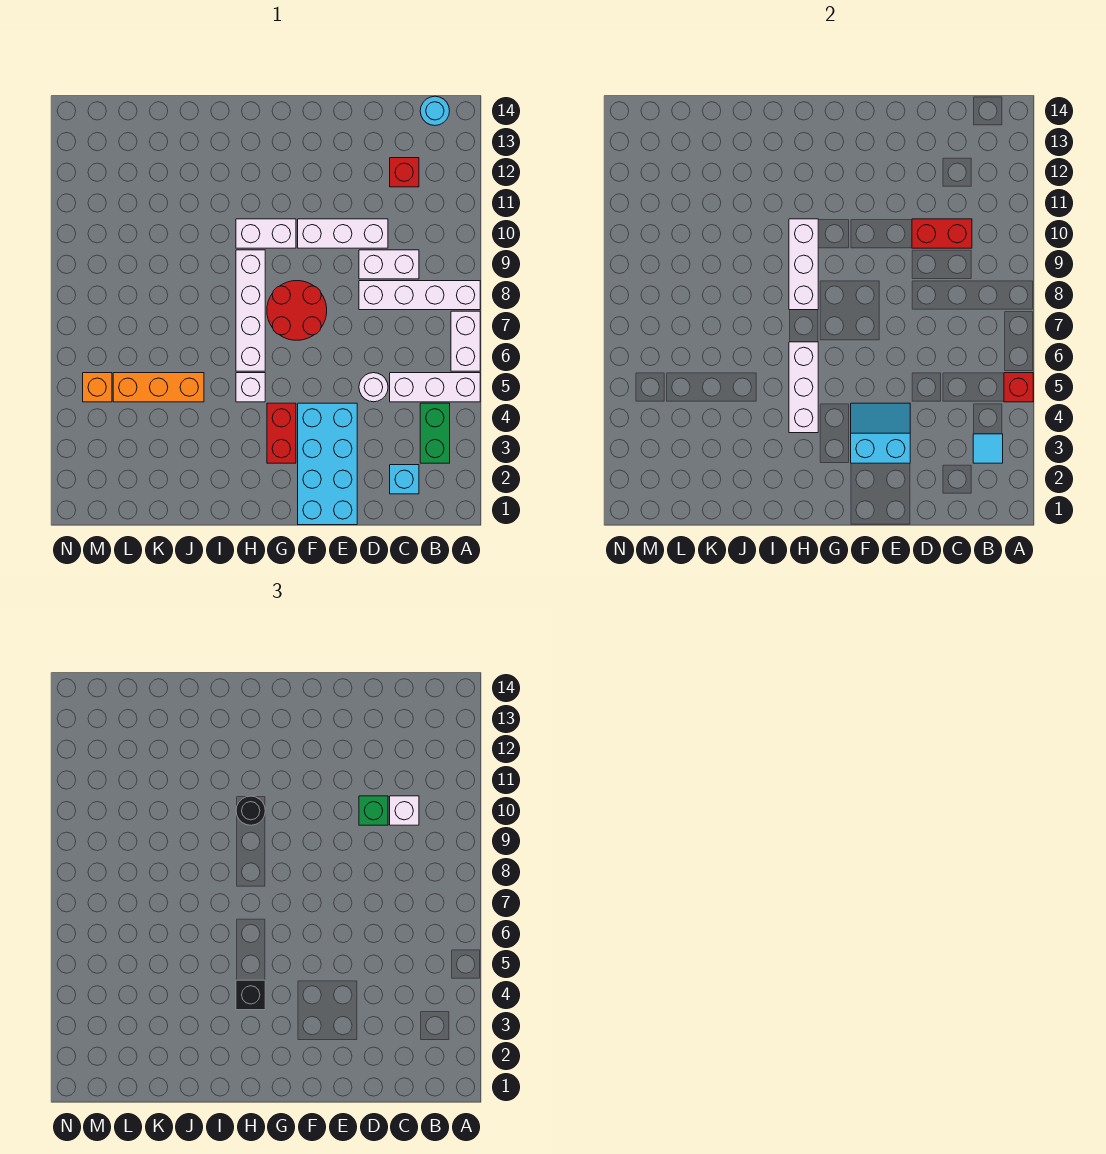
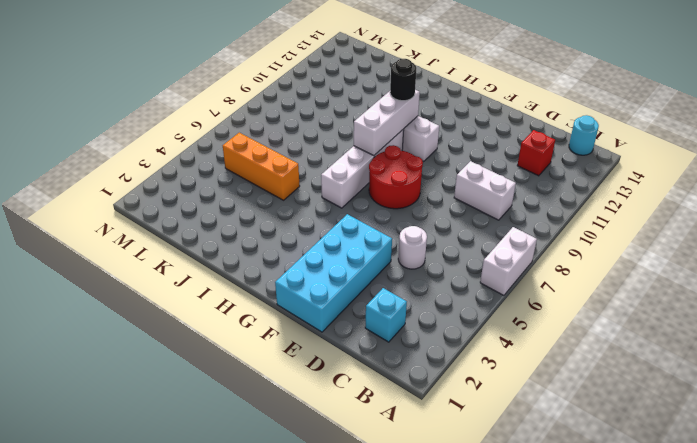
none -> white 1x3 brick [390,373,480,402]
none -> white 1x4 brick [359,281,480,310]
none -> green 1x2 brick [420,403,450,463]

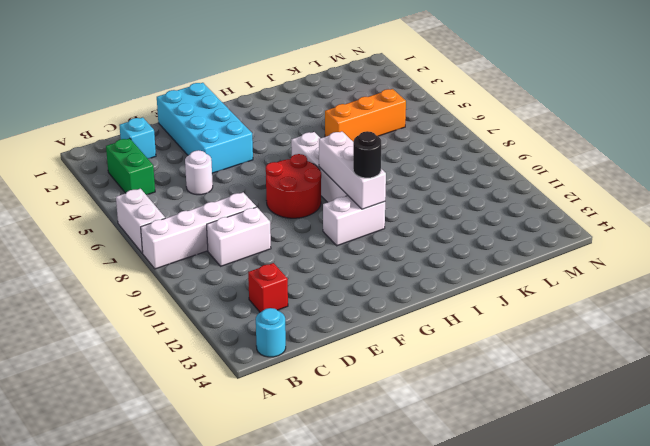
none -> white 1x3 brick [390,373,480,402]
none -> white 1x3 brick [298,219,388,248]
none -> red 1x2 brick [267,403,296,463]

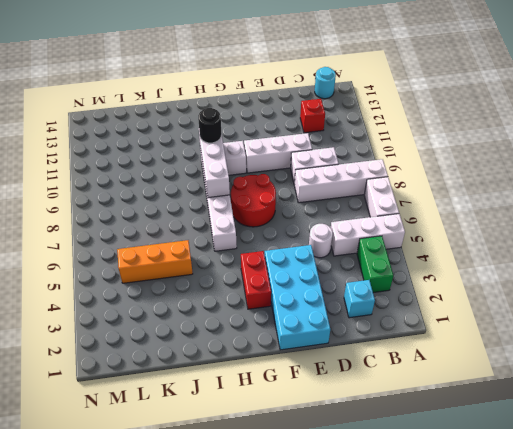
none -> white 1x1 brick [236,373,265,402]
none -> orange 1x1 brick [83,373,112,402]
none -> red 1x1 brick [1004,373,1033,402]

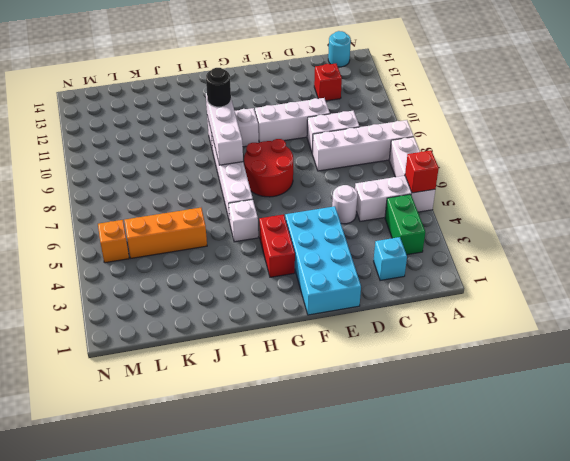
none -> cyan 1x1 tile [973,434,1003,463]
none -> red 1x2 brick [912,219,972,248]
none -> cyan 2x2 slope [851,403,910,463]

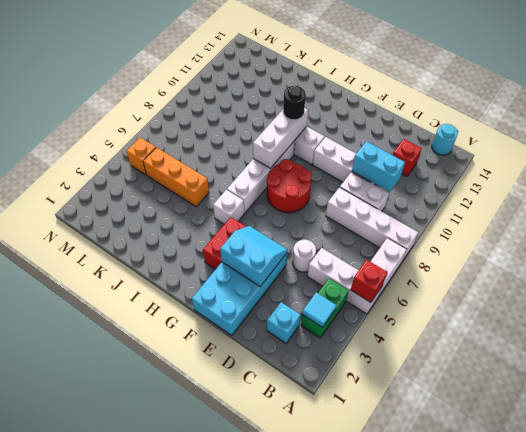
cyan 1x2 brick [352,141,405,192] -> red 1x2 brick [912,219,972,248]
none -> white 1x3 brick [789,342,818,433]
none -> white 1x1 brick [390,796,419,825]
none -> green 1x1 brick [359,796,388,825]

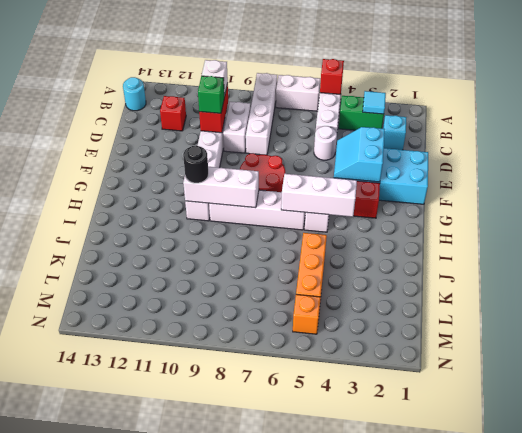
none -> black 1x1 brick [236,980,265,1010]

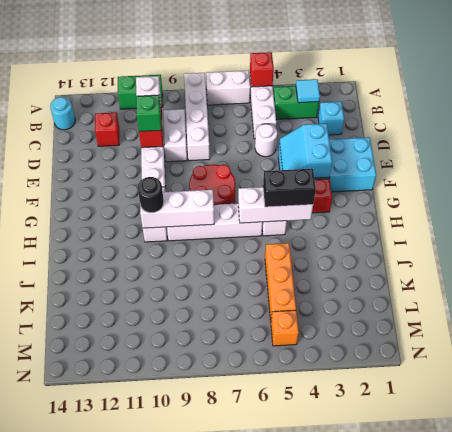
green 1x2 brick [118,75,163,109] -> none
black 1x2 brick [263,169,316,207] -> black 1x1 brick [236,980,265,1010]

